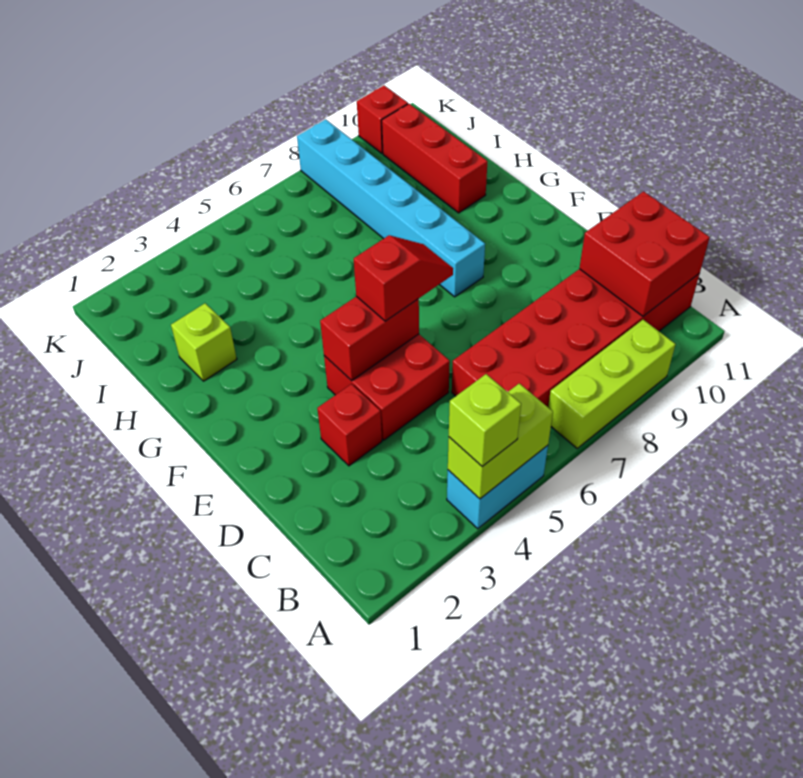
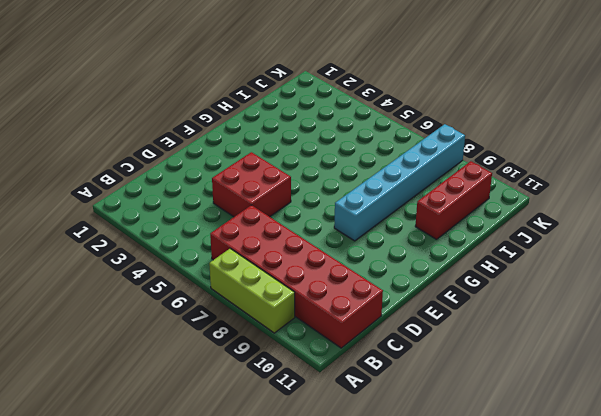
none -> cyan 1x2 brick [447,445,548,529]
none -> red 1x1 brick [317,384,382,466]
none -> lime 1x1 brick [171,303,237,381]

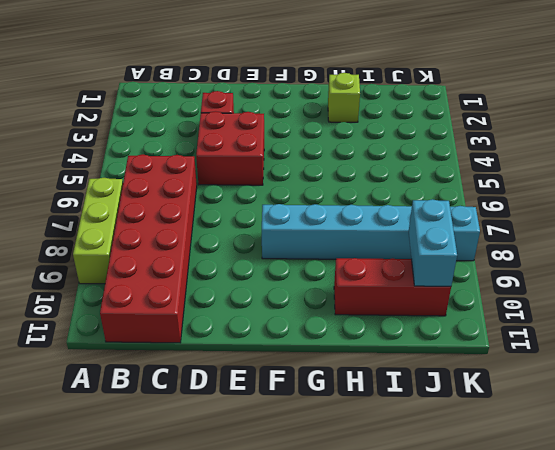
cyan 1x2 brick [409,199,457,286] -> cyan 1x2 brick moved to [447,445,548,529]
none -> red 1x1 brick [357,85,408,153]
none -> lime 1x2 brick [448,383,553,499]
none -> red 2x2 brick [579,191,710,316]

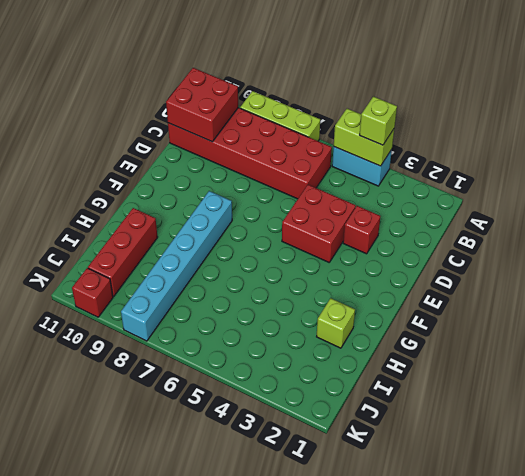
none -> red 1x2 brick [320,296,419,381]
none -> red 1x2 slope [354,235,453,321]

